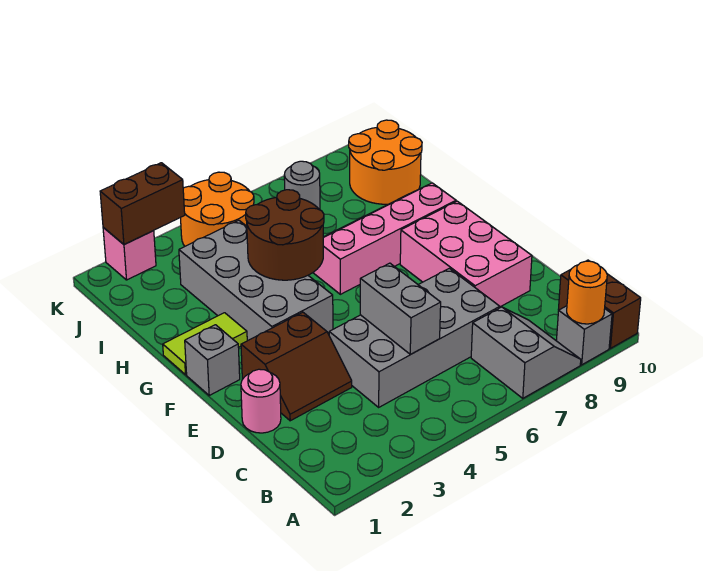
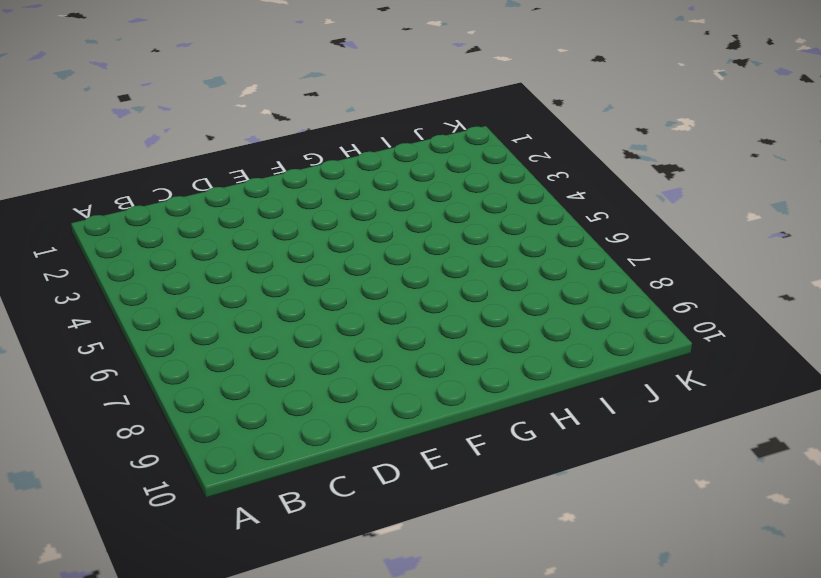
none -> grey 2x2 slope [471,307,581,398]
none -> grey 1x1 brick [556,306,612,365]
none -> brown 1x2 brick [558,260,641,348]

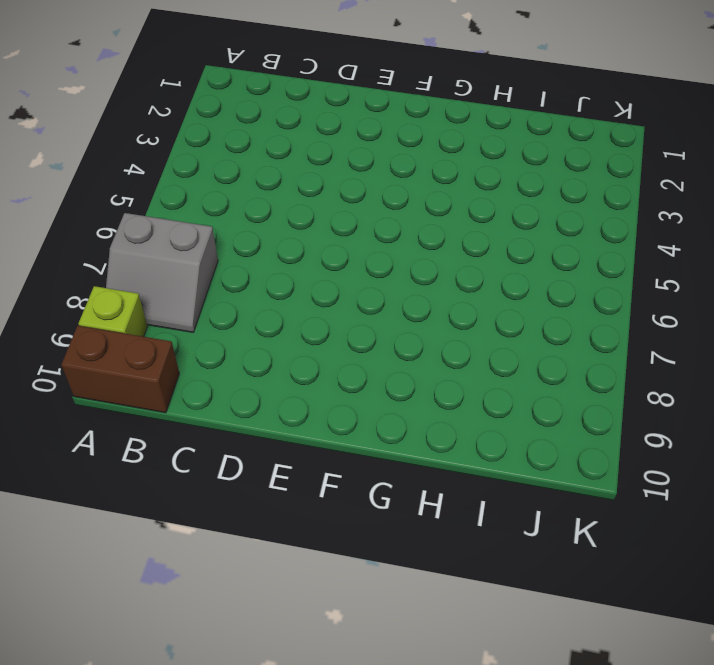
lime 1x1 brick [78,286,147,337] -> grey 1x1 brick [556,306,612,365]
none -> grey 2x4 brick [329,268,500,407]
none -> pink 1x1 round brick [241,369,281,433]
none -> brown 2x2 slope [241,312,352,421]

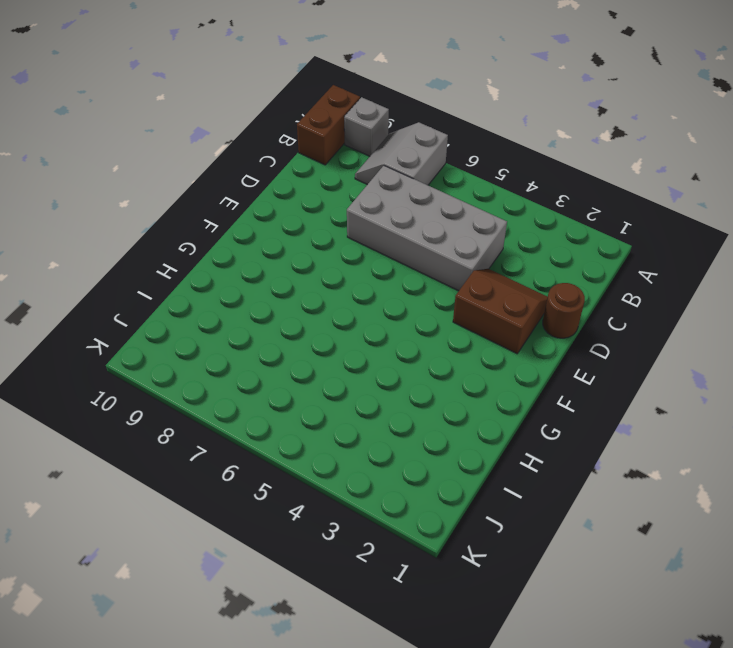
brown 1x1 round brick [543,283,585,338] -> pink 1x1 round brick [241,369,281,433]
none -> pink 2x3 brick [400,201,532,307]
none -> grey 1x1 brick [185,325,240,395]
none -> grey 2x4 brick [179,220,333,341]

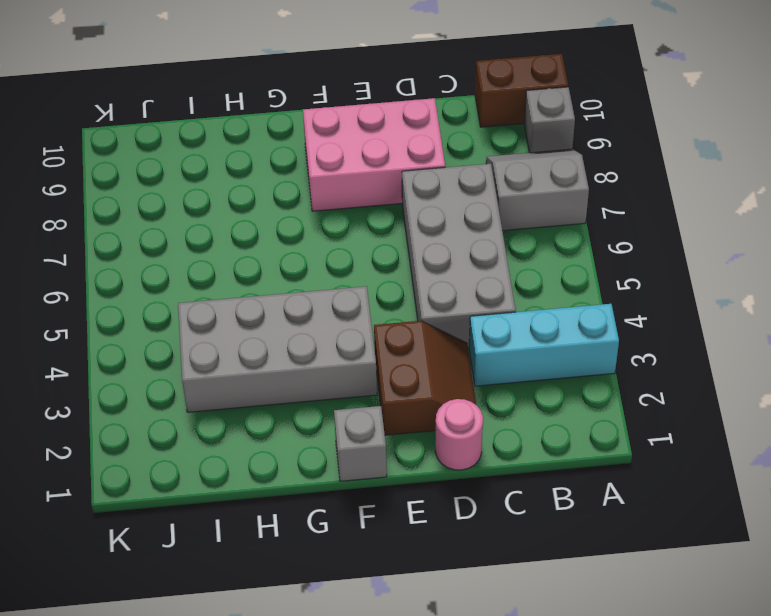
cyan 1x3 brick [469,304,619,386] -> none
none -> lime 1x2 tile [163,313,247,375]
none -> pink 2x4 slope [313,183,456,294]
none -> orange 2x2 round brick [349,120,422,204]

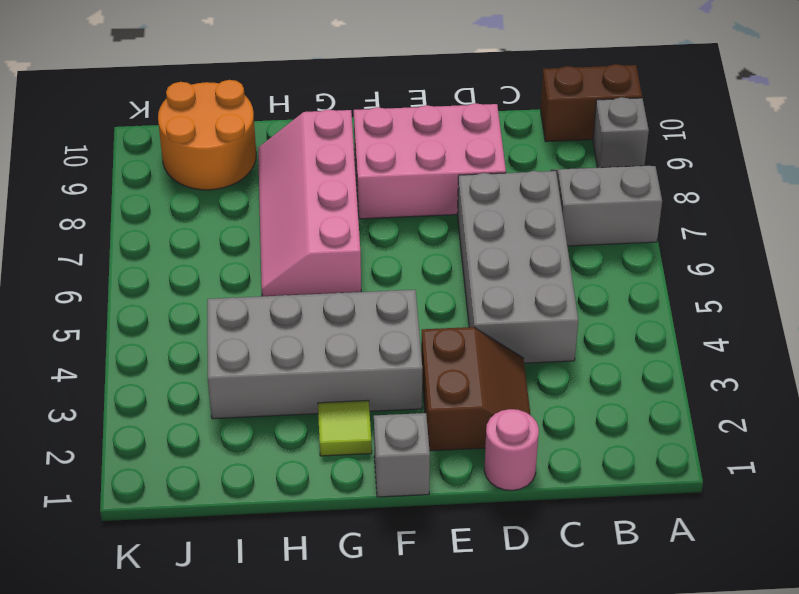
lime 1x1 tile [318,400,372,456] -> lime 1x2 tile [163,313,247,375]
none -> orange 2x2 round brick [180,172,254,246]
none -> grey 1x1 round brick [284,161,320,210]
none -> pink 1x1 brick [103,228,156,280]

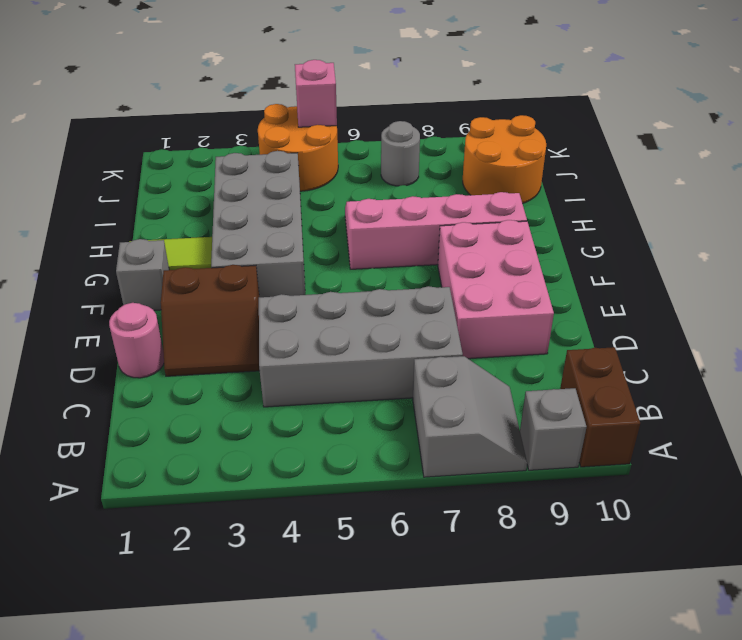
pink 1x1 brick [295,60,337,127] -> pink 1x1 brick moved to [103,228,156,280]
none -> orange 1x1 round brick [567,261,607,324]
none -> grey 1x2 brick [360,263,441,354]
none -> brown 2x2 round brick [246,190,324,280]

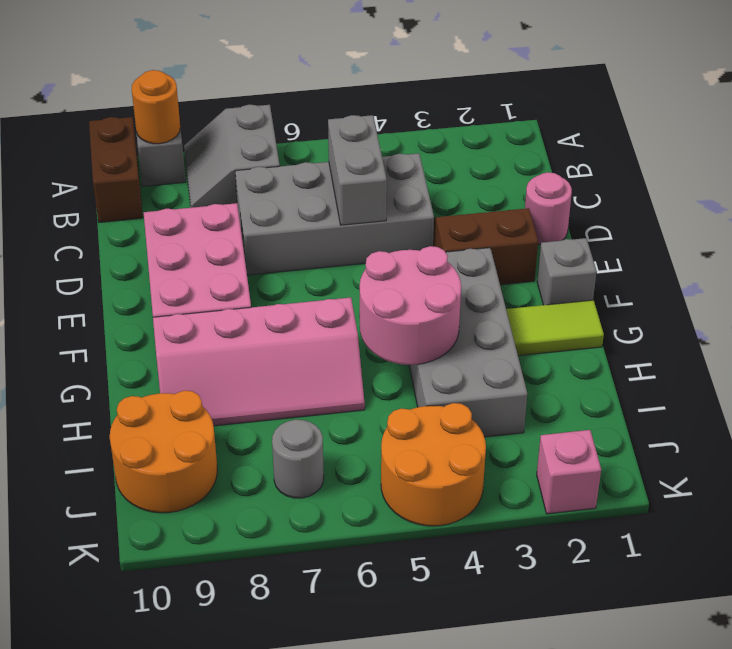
pink 2x2 round brick [360,246,461,365] -> brown 2x2 round brick [246,190,324,280]
none -> brown 1x2 brick [100,163,185,245]

